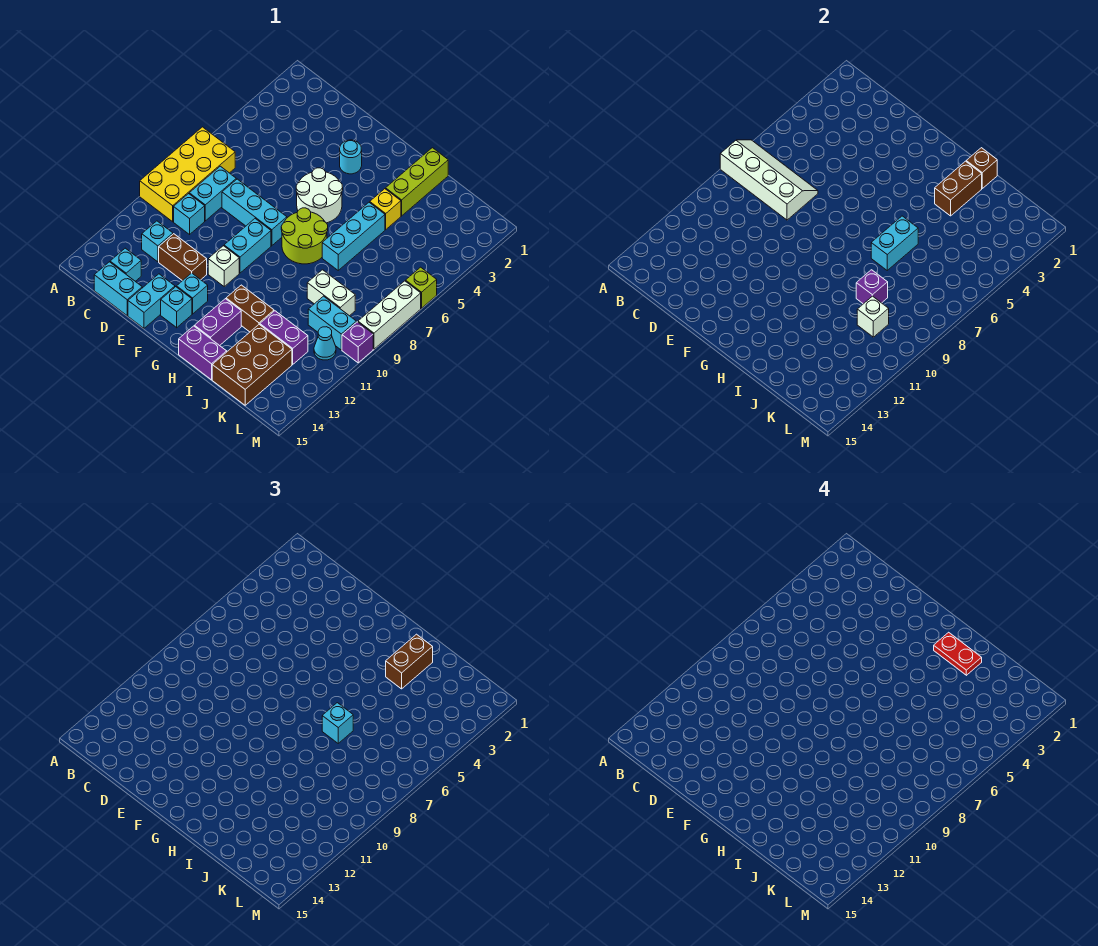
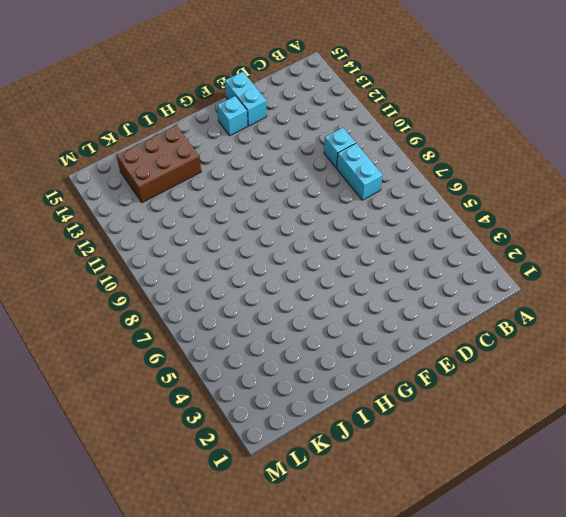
brown 2x3 brick [116,125,201,203] -> brown 2x3 brick turned to [212,325,292,405]
none -> yellow 2x4 brick [140,127,235,222]
none -> cyan 1x1 brick [142,221,173,262]
none -> cyan 1x1 brick [110,248,141,281]
none -> cyan 1x2 brick [94,262,142,316]

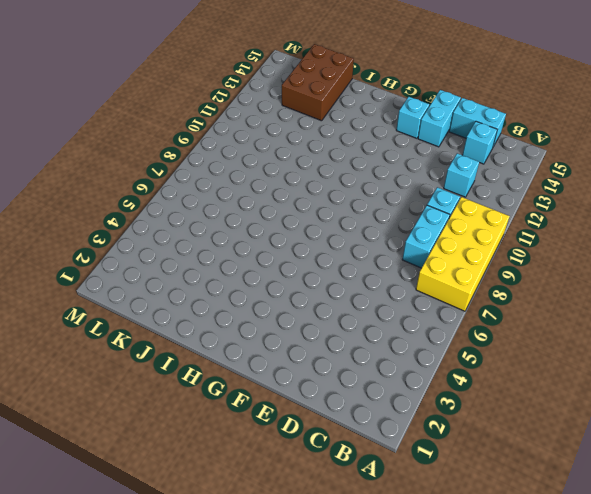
none -> cyan 1x3 brick [222,179,287,246]
none -> brown 1x2 brick [159,234,207,281]
none -> cyan 1x1 round brick [340,140,362,174]
none -> white 2x2 round brick [296,168,343,223]

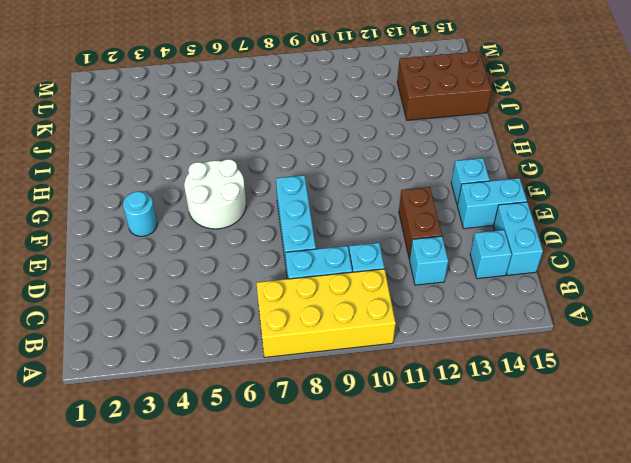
none -> cyan 1x2 brick [224,219,271,273]
none -> white 1x1 brick [208,246,239,286]
none -> cyan 1x1 brick [177,273,208,314]
none -> lime 2x2 round brick [281,208,328,264]

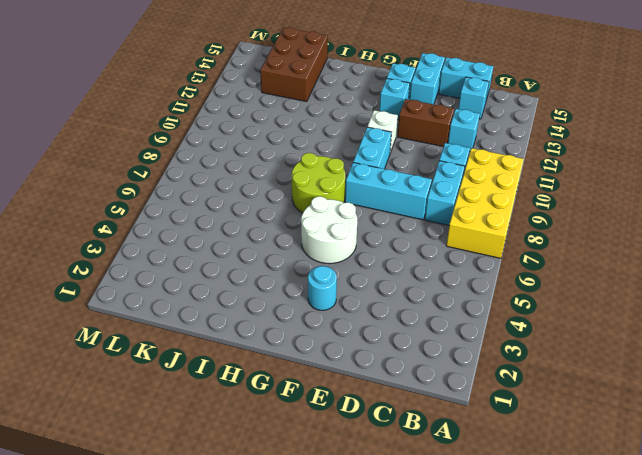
none -> brown 1x2 brick [226,285,274,332]
none -> purple 1x2 brick [195,299,241,346]
none -> purple 1x2 brick [179,326,227,380]
none -> lime 1x3 brick [386,148,448,216]

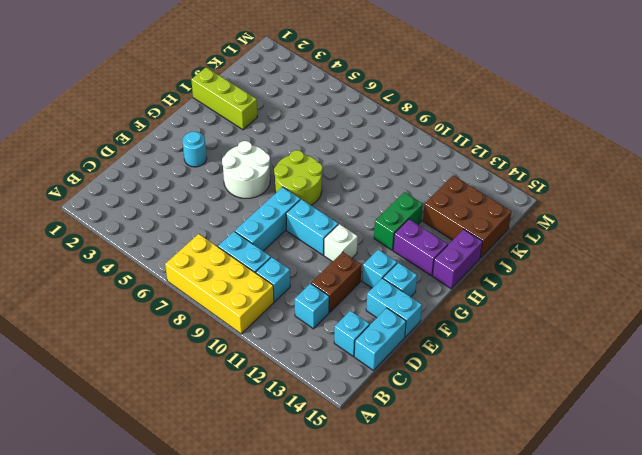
green 1x2 brick [374,192,423,250] -> brown 1x2 brick [226,285,274,332]
none -> yellow 1x1 brick [370,189,401,229]
none -> cyan 1x3 brick [322,202,385,270]
none -> white 1x2 brick [307,270,355,316]
none -> purple 1x2 brick [260,311,308,364]

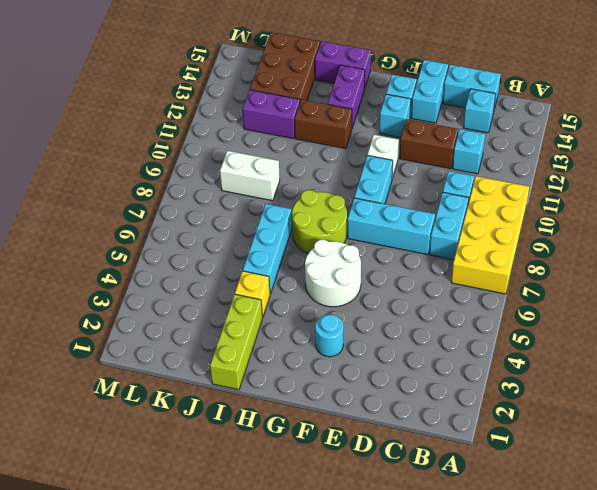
none -> cyan 1x2 brick [308,296,356,350]
none -> cyan 1x1 cone [314,327,336,360]
none -> lime 1x1 brick [406,267,437,308]
none -> white 1x3 brick [358,281,421,349]

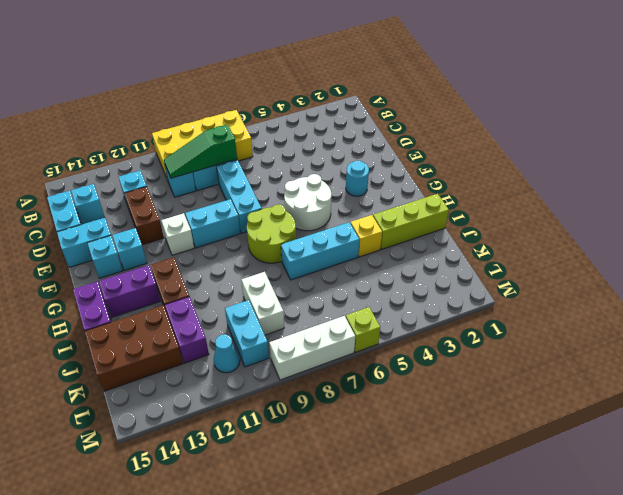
green 1x3 slope [164,124,237,178] -> white 2x4 slope [720,140,818,220]
none -> purple 1x1 brick [342,322,373,363]
none -> brown 1x1 brick [966,148,997,188]
none -> brown 1x2 brick [935,161,982,216]
none -> cyan 1x2 brick [871,216,918,270]

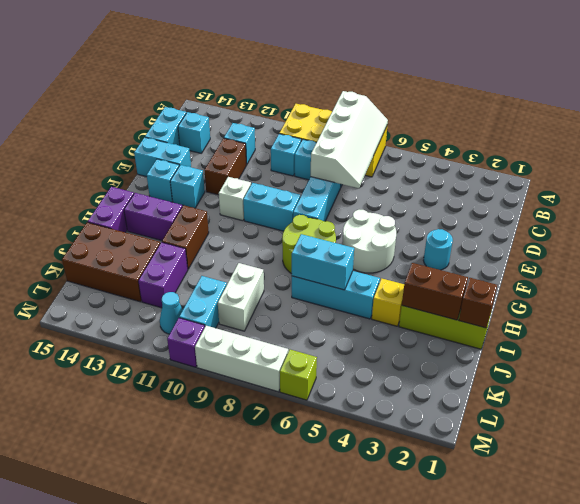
none -> purple 1x1 brick [856,270,888,304]
none -> white 1x1 brick [857,296,889,337]
none -> brown 1x2 brick [386,634,433,689]
none -> cyan 1x1 brick [322,703,353,743]

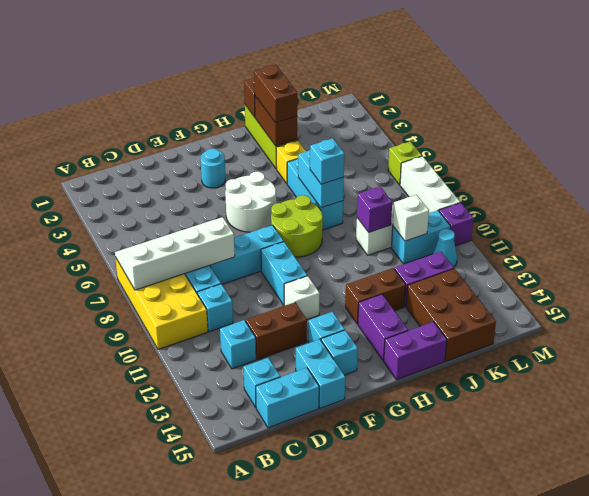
none -> red 1x2 plate [934,632,982,675]

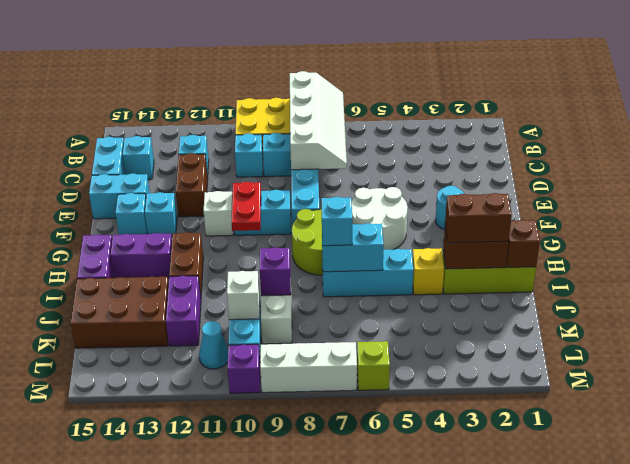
red 1x2 plate [232,182,261,231] -> red 1x2 plate moved to [934,632,982,675]

